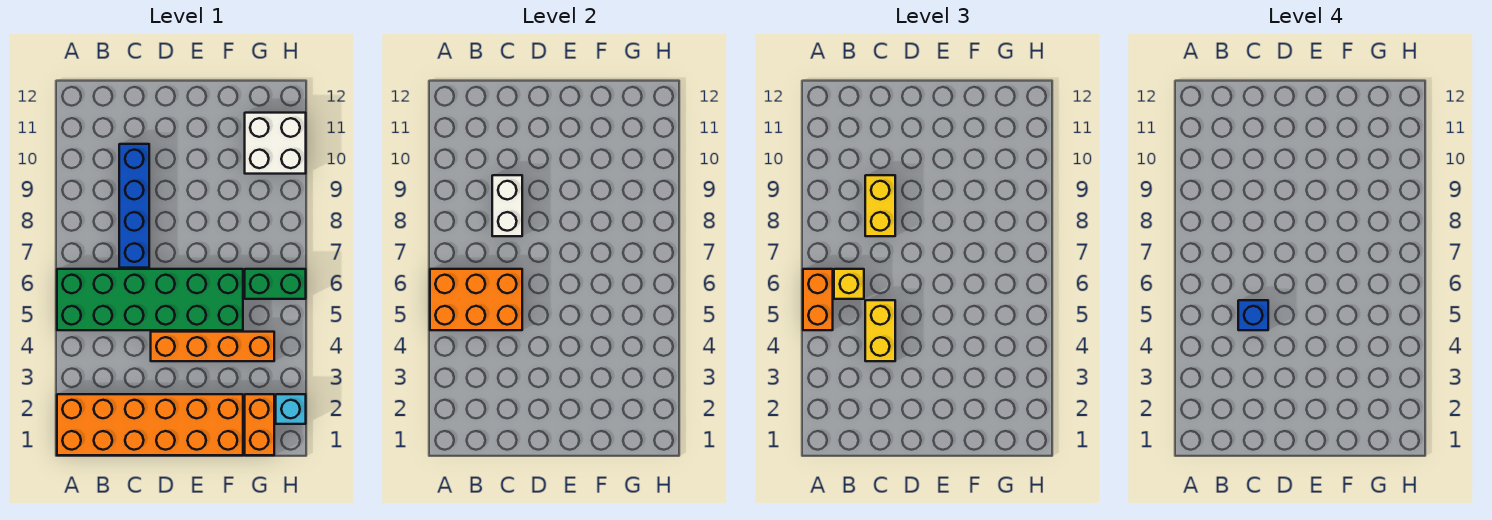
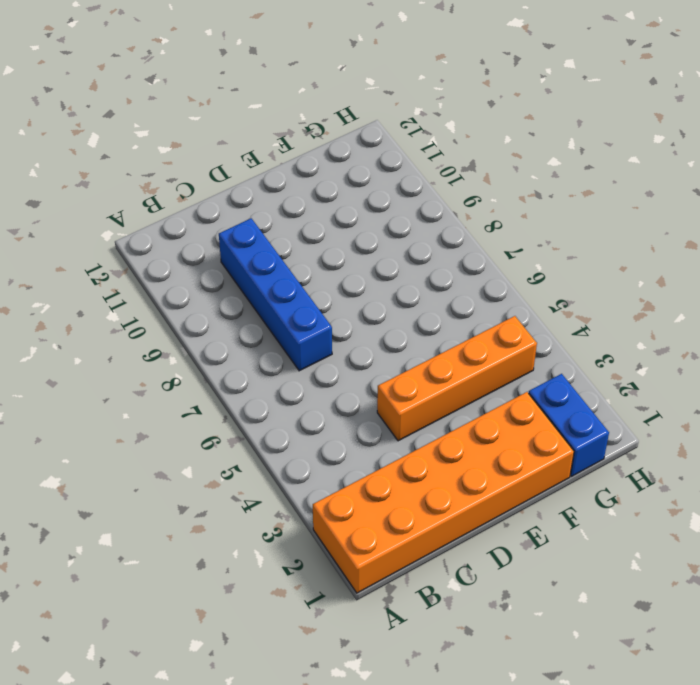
blue 1x2 brick [529,374,609,476] -> orange 1x2 brick [245,394,274,455]
none -> green 2x6 brick [57,269,243,330]
none -> green 1x2 brick [245,269,306,299]
none -> white 2x2 brick [245,113,306,174]

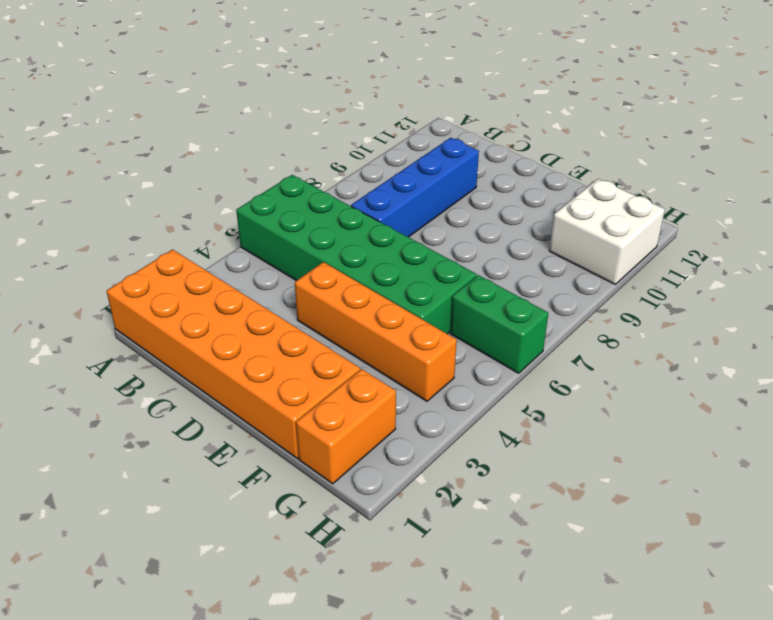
none -> cyan 1x1 brick [276,394,306,424]
none -> orange 2x3 brick [430,269,522,330]
none -> white 1x2 brick [492,175,522,236]

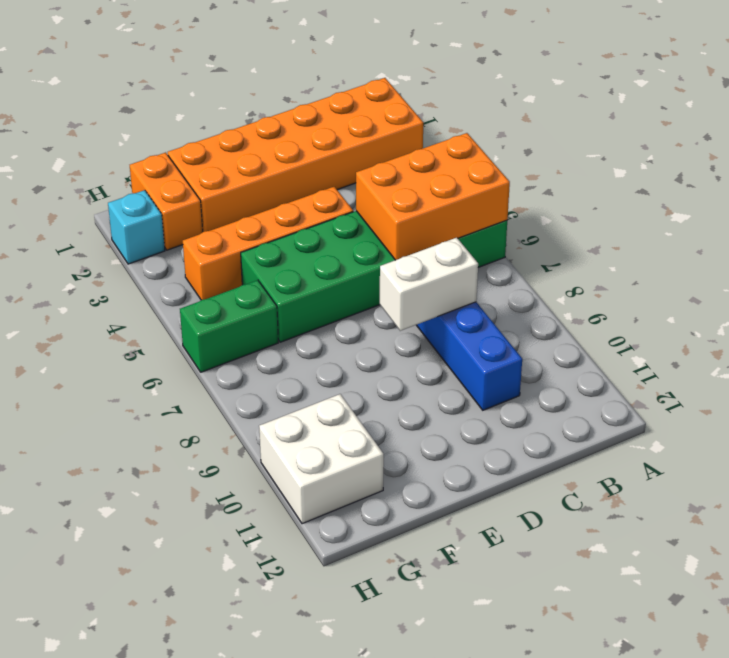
white 1x2 brick [380,238,478,331] -> white 1x2 brick turned to [492,175,522,236]
none -> orange 1x2 brick [803,269,833,330]
none -> yellow 1x1 brick [834,269,864,299]
none -> yellow 1x2 brick [865,300,895,361]

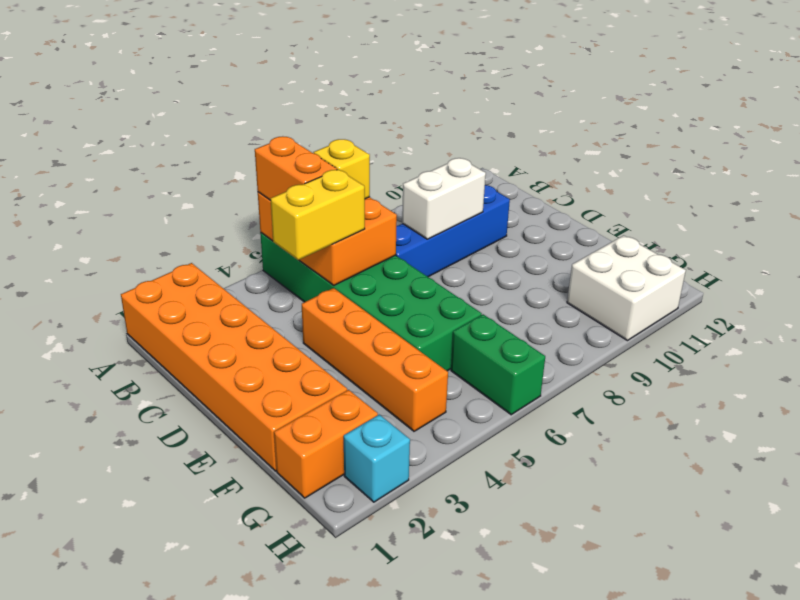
orange 1x2 brick [255,136,337,200] -> orange 1x2 brick turned to [803,269,833,330]
none -> yellow 1x2 brick [865,175,895,236]
none -> blue 1x1 brick [1238,300,1268,330]

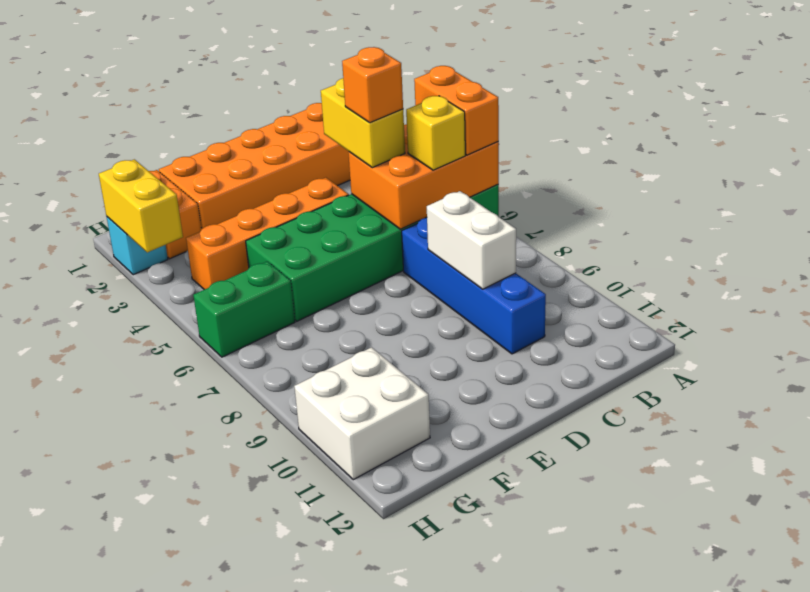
orange 1x1 brick [342,47,403,123] -> blue 1x1 brick [1238,300,1268,330]
yellow 1x2 brick [99,159,183,253] -> yellow 1x2 brick moved to [865,175,895,236]

